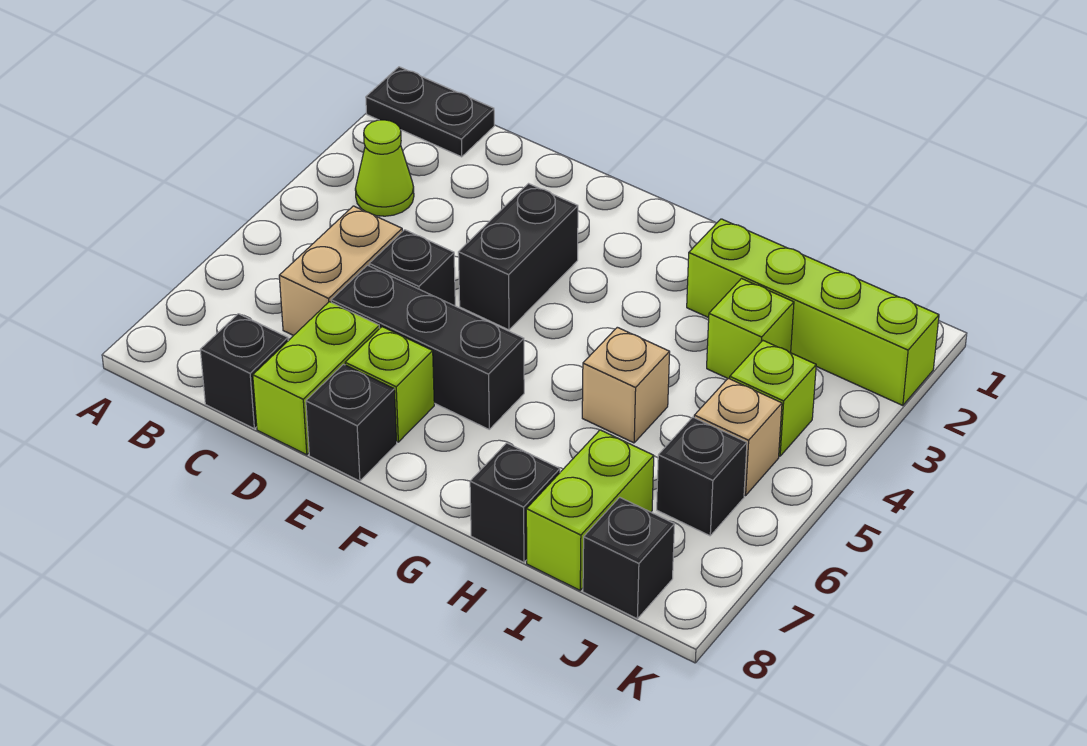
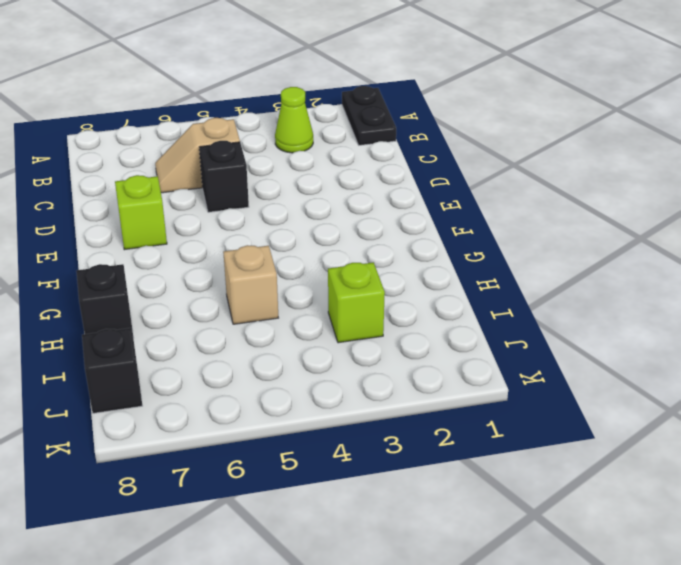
tan 1x2 slope [155,118,240,193] -> tan 1x2 brick [279,206,402,336]
none -> black 1x1 brick [200,314,288,429]
none -> black 1x3 brick [331,265,524,429]
none -> lime 1x2 brick [253,302,380,455]

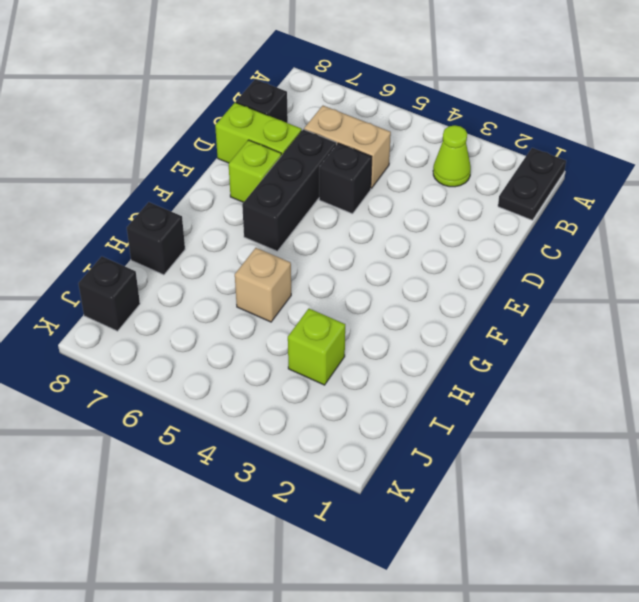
none -> black 1x2 brick [458,184,578,330]
none -> black 1x1 brick [306,364,397,481]
none -> lime 1x4 brick [687,219,939,406]

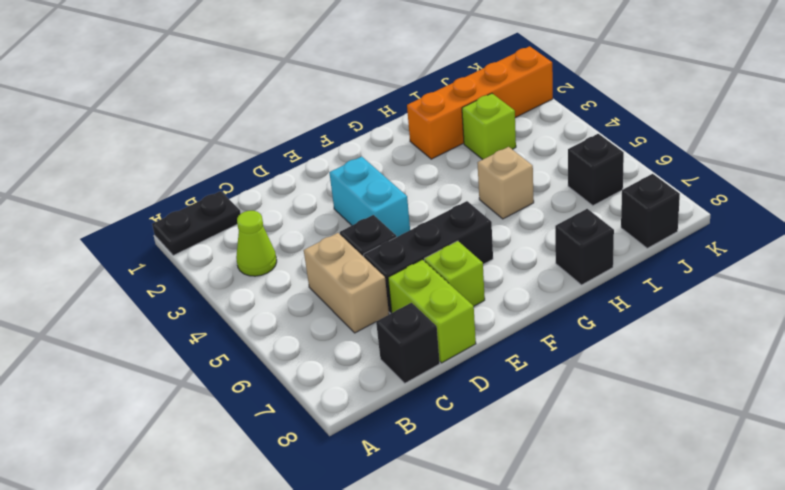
cyan 1x2 brick [329,157,410,237] -> black 1x2 brick [458,184,578,330]
orange 1x4 brick [407,46,553,159] -> lime 1x4 brick [687,219,939,406]
none -> black 1x1 brick [306,364,397,481]
none -> lime 1x2 brick [526,430,654,590]
none -> lime 1x1 brick [730,341,816,456]

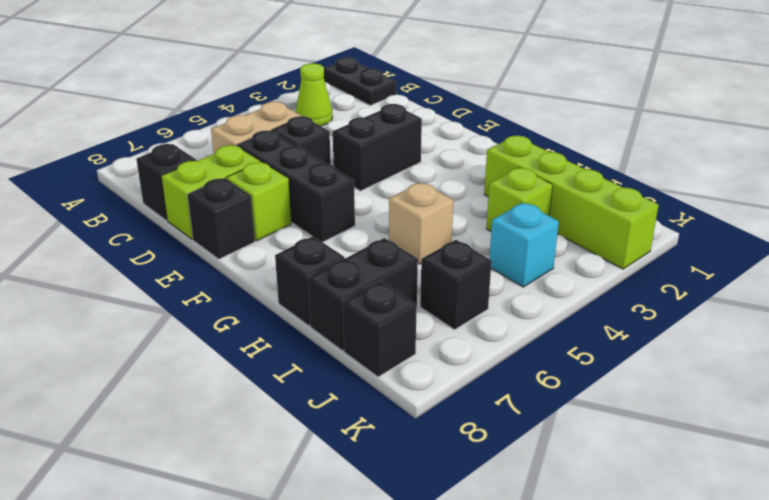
black 1x2 brick [308,238,418,350] -> lime 1x2 brick [526,430,654,590]
cyan 1x1 brick [489,203,559,287] -> lime 1x1 brick [730,341,816,456]
none -> tan 1x1 brick [694,378,782,496]

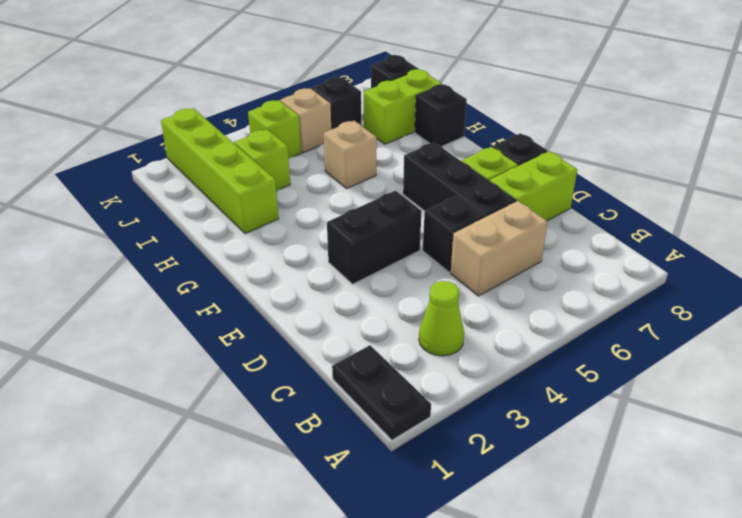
none -> black 1x1 brick [200,314,288,429]

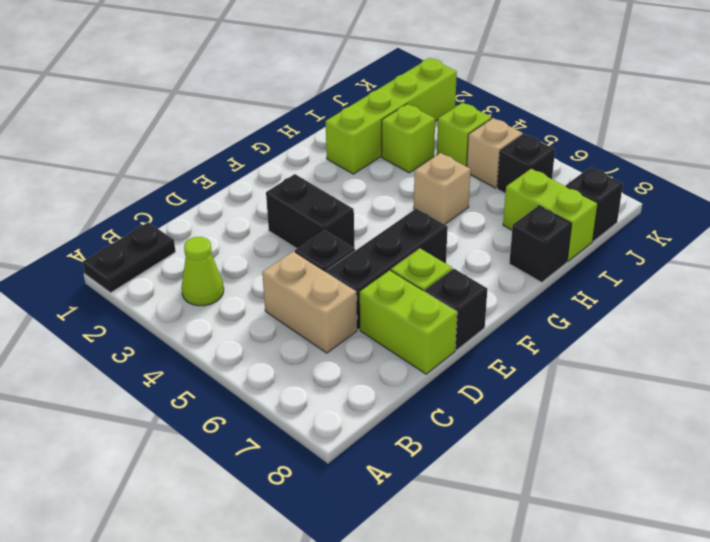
none -> black 1x1 brick [200,314,288,429]

